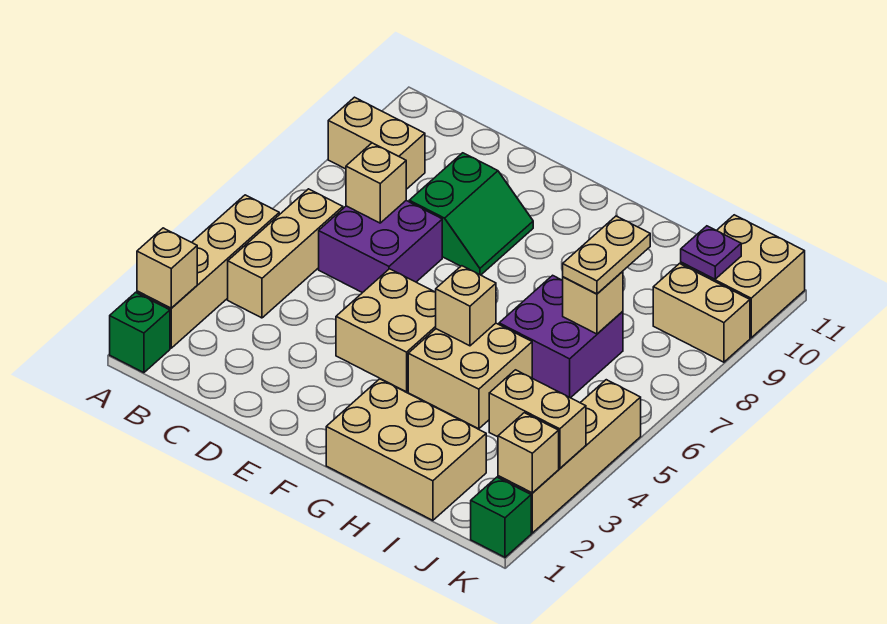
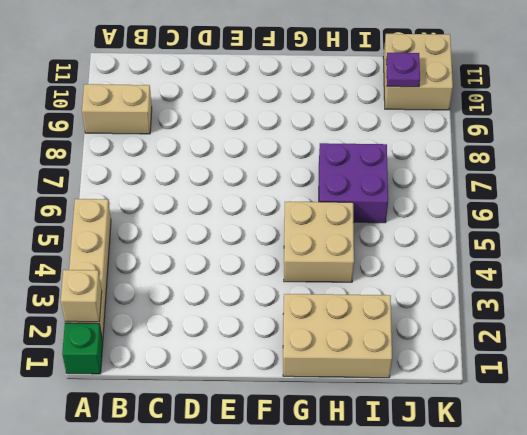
none -> tan 1x3 brick [228,189,343,318]
none -> purple 2x2 brick [319,201,442,293]
none -> green 2x2 slope [409,153,533,275]

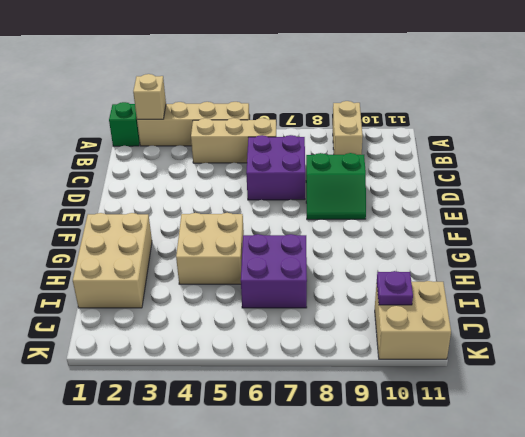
none -> tan 2x2 brick [336,269,436,392]
none -> tan 1x2 brick [653,264,750,362]
none -> green 1x1 brick [471,477,531,557]

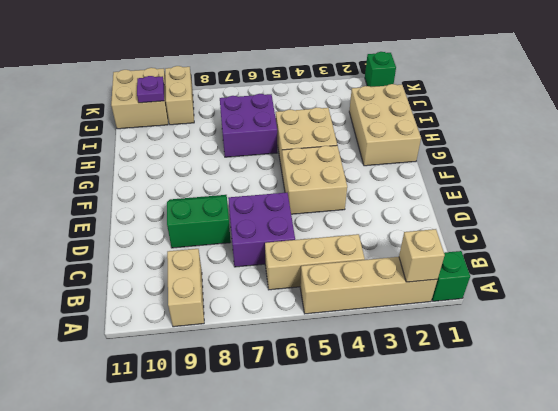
none -> tan 1x4 brick [498,380,641,533]
none -> tan 1x1 brick [346,143,406,223]
none -> tan 1x1 brick [436,266,496,346]

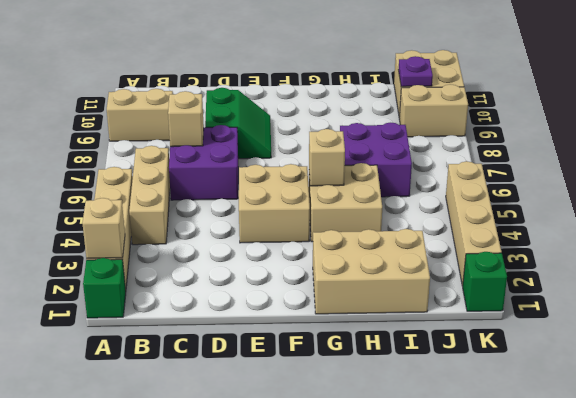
none -> tan 1x1 brick [563,271,623,334]
none -> tan 1x2 brick [489,370,586,469]
none -> tan 1x1 brick [498,413,559,493]

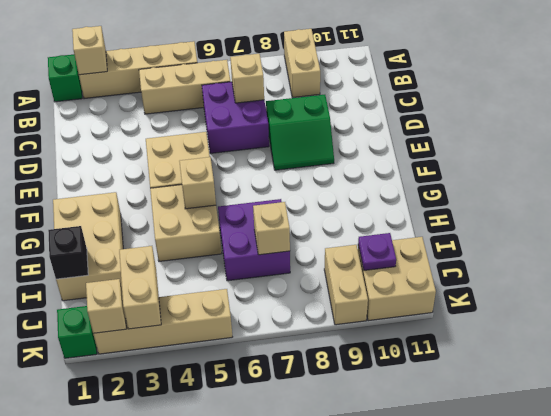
black 1x1 brick [48,226,88,279] -> none
none -> tan 1x2 plate [563,216,650,294]

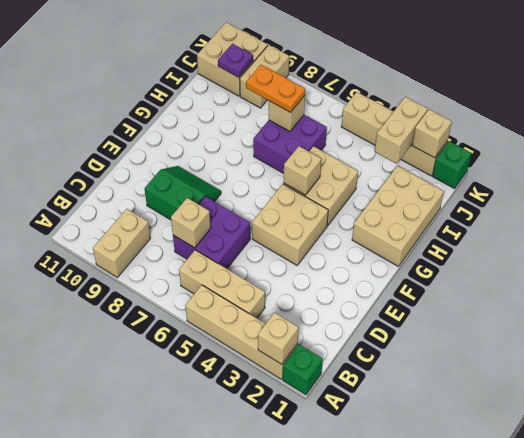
orange 1x2 plate [246,65,305,112] -> tan 1x2 plate [563,216,650,294]

